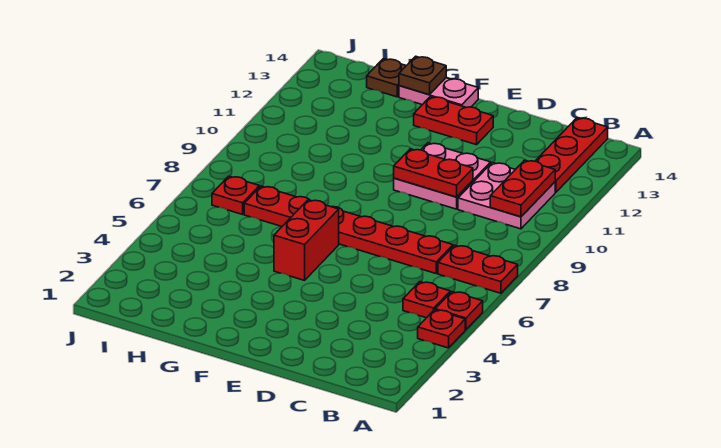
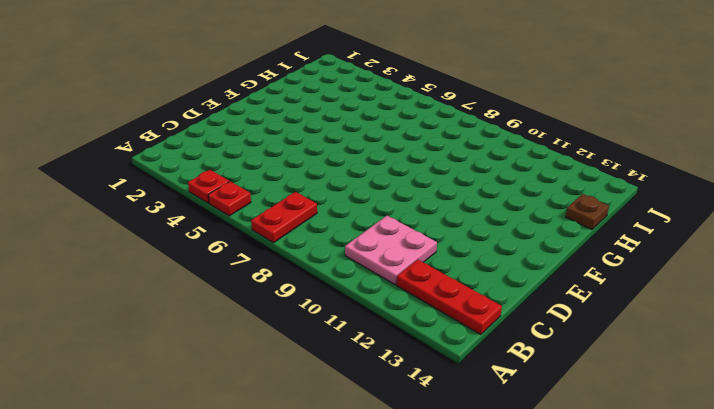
none -> red 1x1 plate [403,282,450,318]
none -> red 1x6 plate [244,186,453,273]
none -> pink 2x2 plate [394,143,491,209]

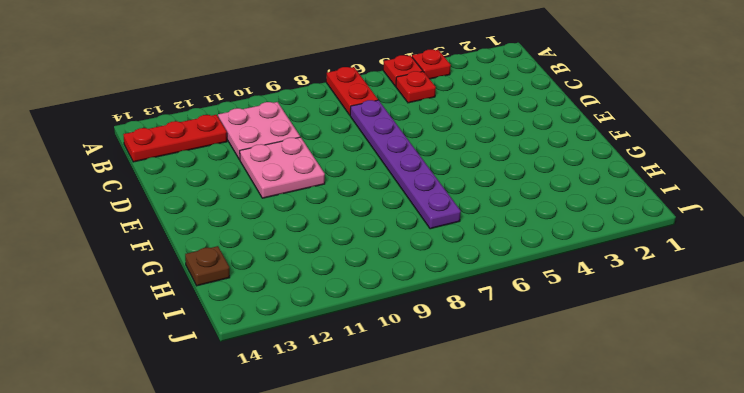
purple 1x6 plate [350,100,461,229] -> red 1x6 plate [244,186,453,273]
none -> red 1x2 plate [414,97,493,145]
none -> red 1x2 brick [274,200,339,280]
none -> pink 1x2 plate [399,78,478,108]

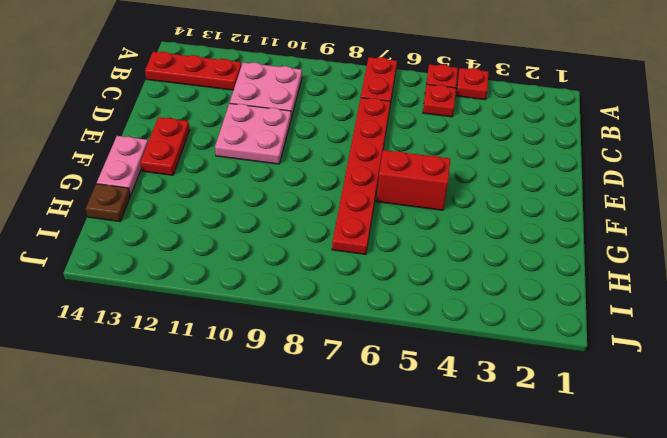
none -> red 1x1 plate [212,176,259,214]
none -> red 1x2 plate [490,160,555,217]
none -> red 1x2 plate [394,149,473,197]

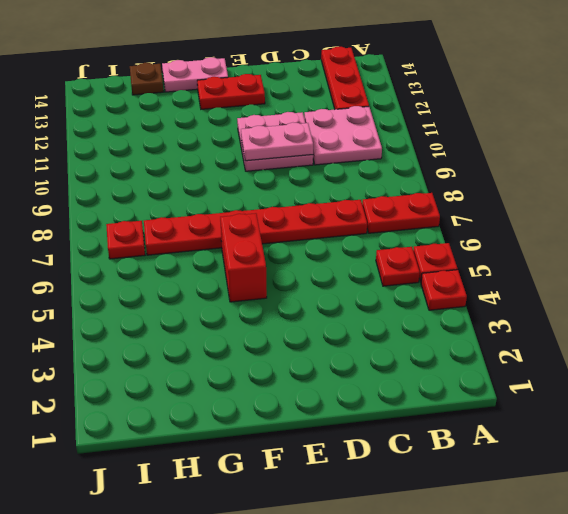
pink 1x2 plate [241,123,313,161] -> red 1x2 plate [394,149,473,197]
none -> red 1x2 plate [490,160,555,217]
none -> brown 1x1 plate [399,56,446,95]

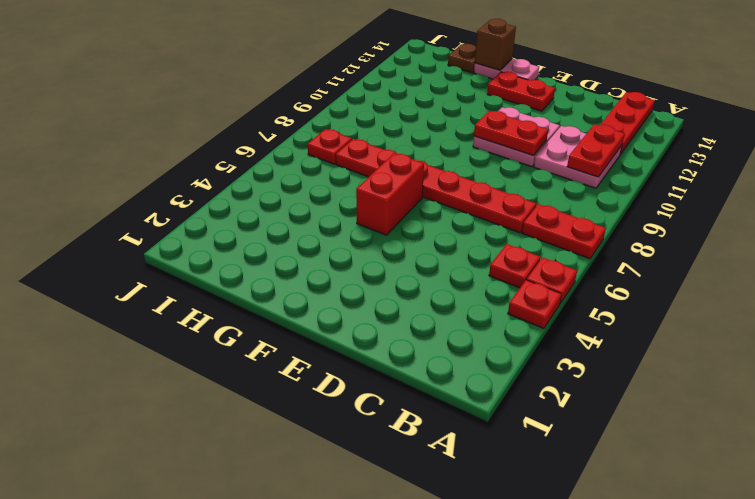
brown 1x1 brick [475,19,516,70] -> brown 1x1 plate [399,56,446,95]

